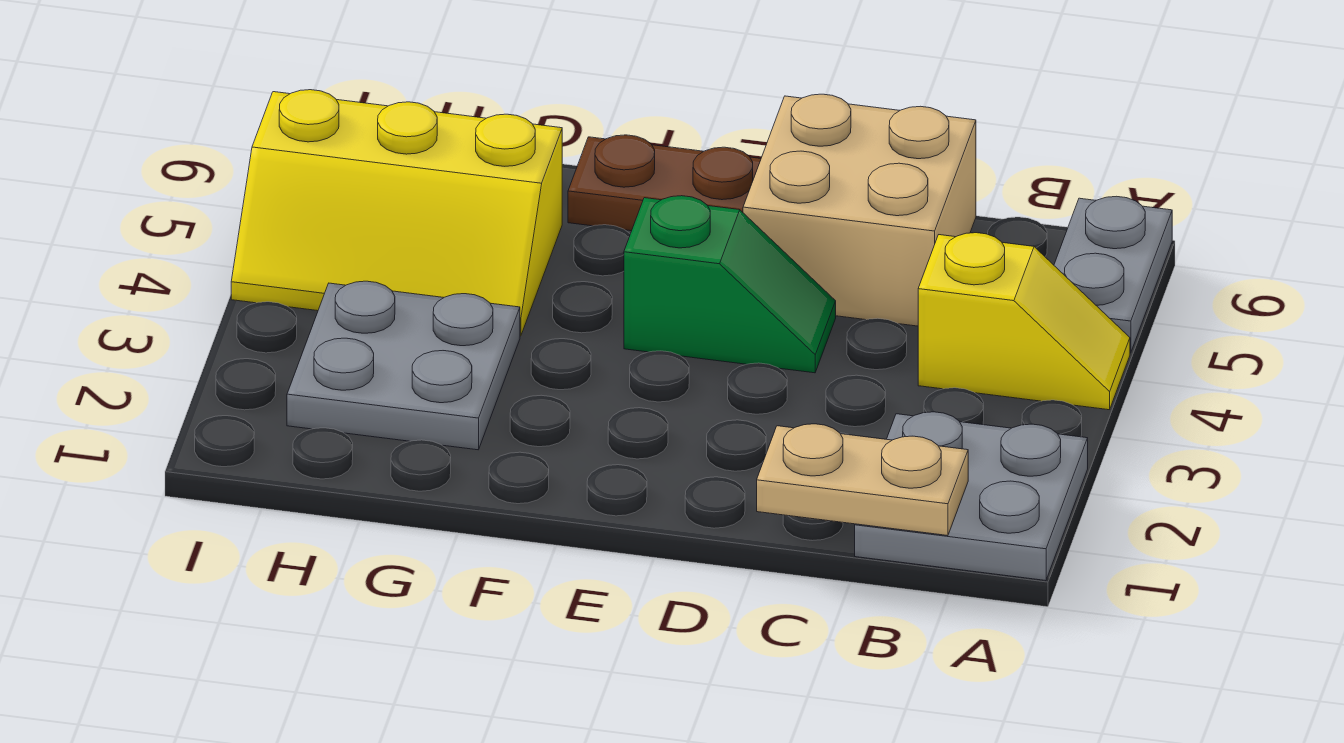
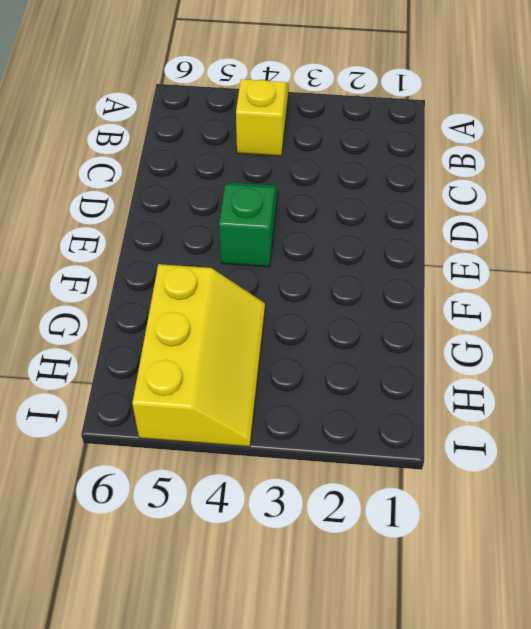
none -> grey 2x2 plate [855,412,1088,581]
none -> grey 1x2 plate [1054,196,1172,353]

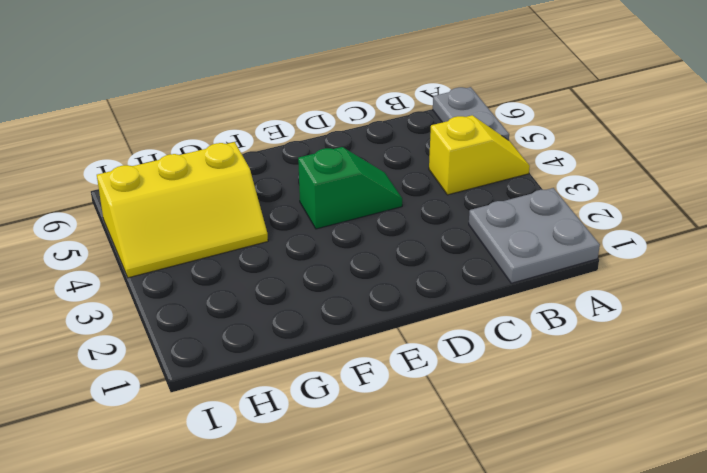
none -> tan 2x2 brick [743,94,976,326]
none -> brown 1x2 plate [568,135,761,231]

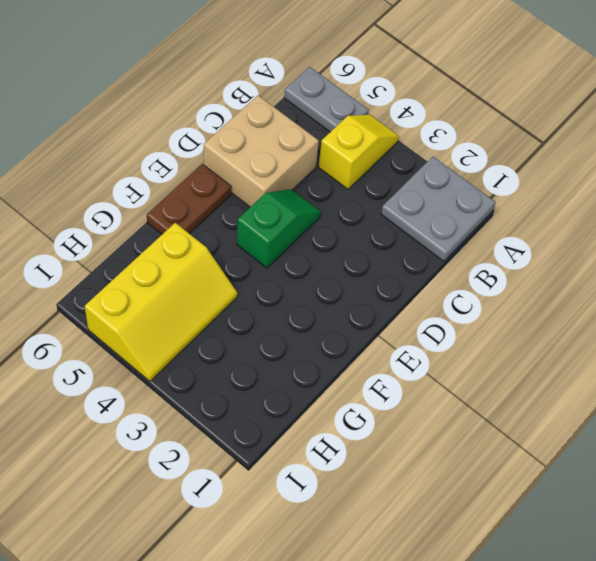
none -> grey 2x2 plate [287,281,520,450]
none -> tan 1x2 plate [757,424,968,536]

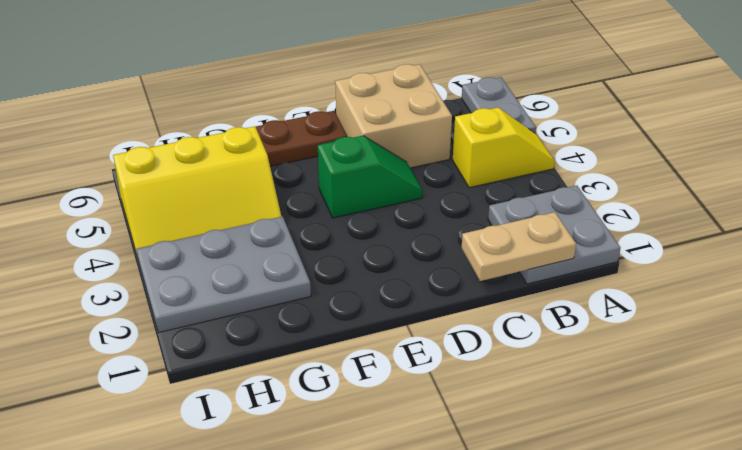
grey 2x3 plate [136,216,311,333] -> grey 2x2 plate [287,281,520,450]

